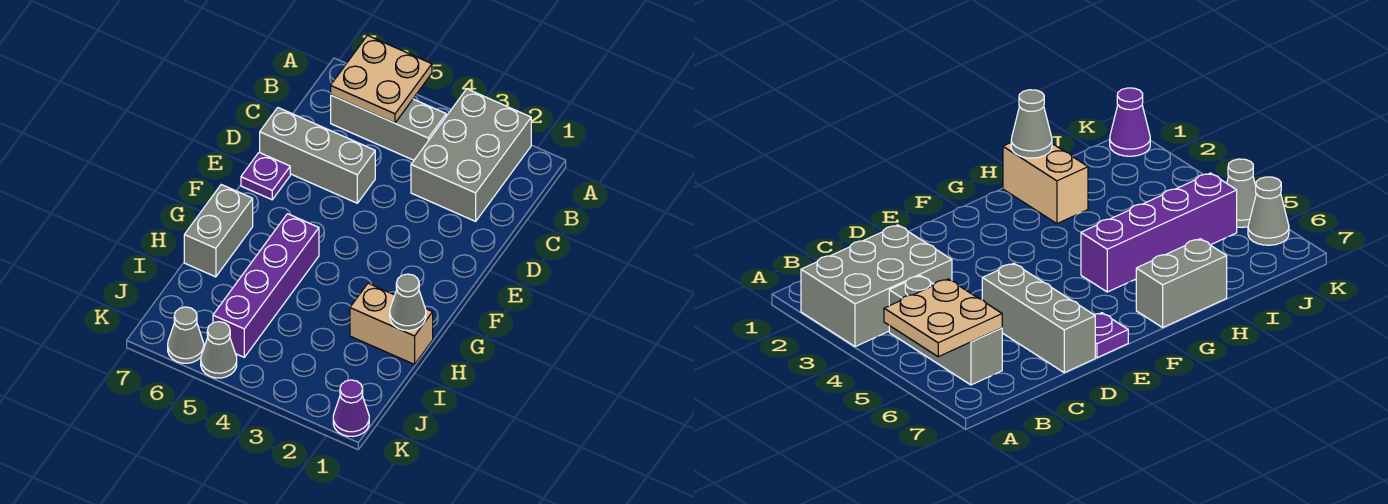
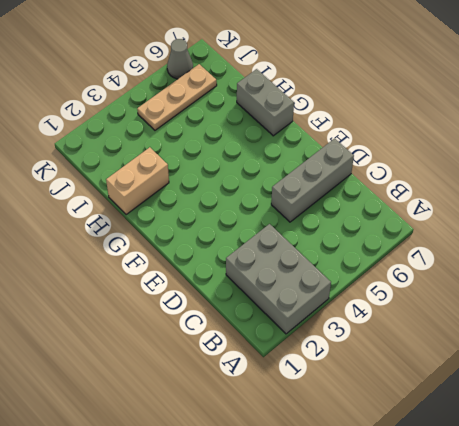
tan 1x3 plate [137,64,217,130] -> purple 1x4 brick [213,214,319,357]
none -> grey 1x3 brick [331,95,446,160]
none -> purple 1x1 plate [241,152,290,200]
none -> purple 1x1 cone [333,380,369,436]

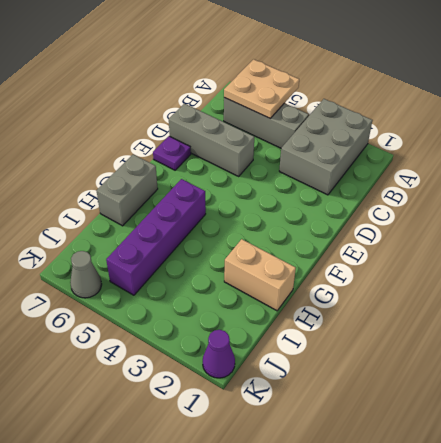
none -> grey 1x1 cone [201,322,237,378]
none -> grey 1x1 cone [390,274,426,331]

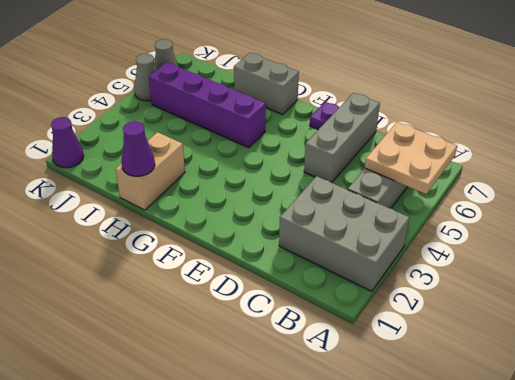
purple 1x1 cone [121,121,155,176] -> grey 1x1 cone [390,274,426,331]

